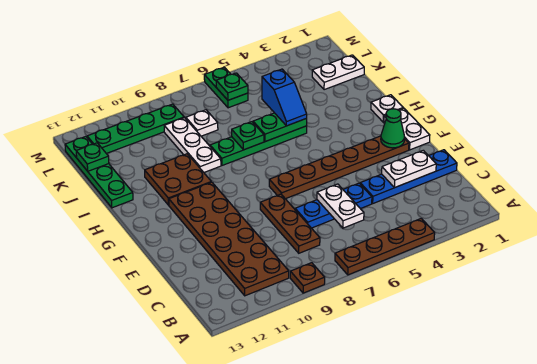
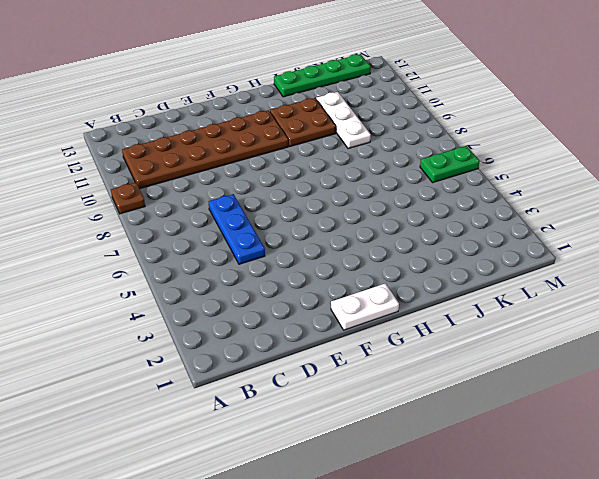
white 1x3 plate [316,92,371,149] -> white 1x3 plate turned to [164,118,221,172]
none -> brown 1x4 plate [335,218,435,275]
none -> brown 1x3 plate [260,194,320,253]
none -> blue 1x4 plate [360,150,457,203]

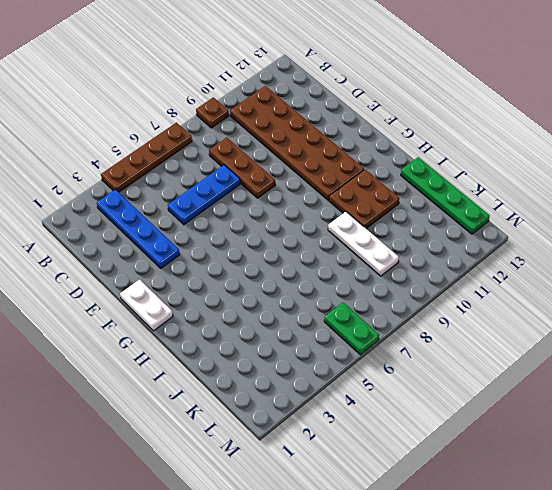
blue 1x4 plate [97,189,180,268] -> blue 1x4 plate turned to [360,150,457,203]
none -> brown 1x6 plate [269,136,409,199]
none -> white 1x1 plate [371,95,403,122]
none -> green 1x4 plate [210,126,307,165]

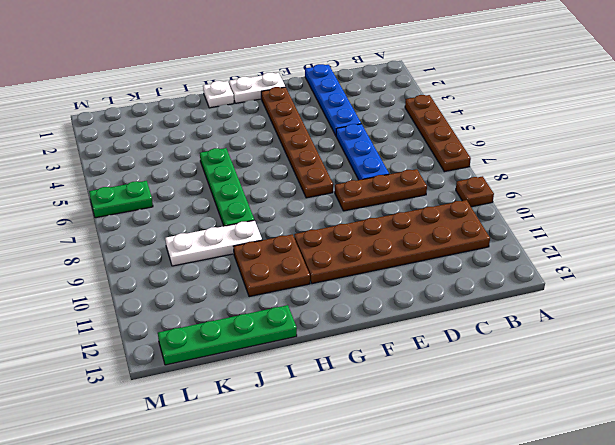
none -> white 1x2 plate [312,55,364,90]
none -> white 1x1 plate [186,110,218,136]
none -> green 1x4 plate [87,104,184,154]

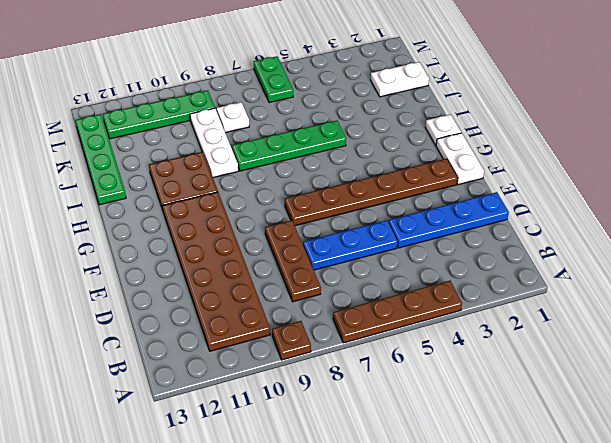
none -> white 1x2 plate [317,184,364,228]
none -> white 1x2 plate [382,150,436,188]
none -> green 1x1 cone [381,109,405,148]

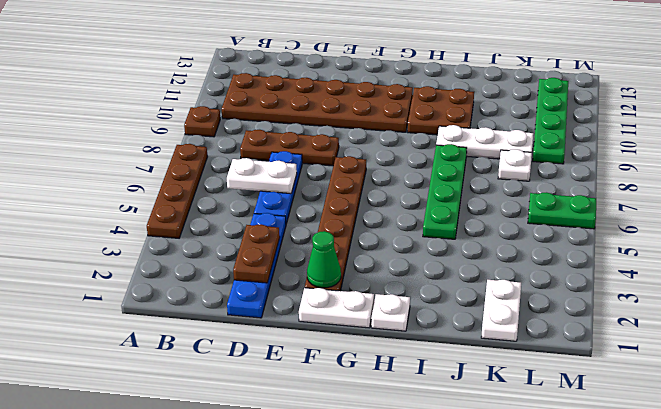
brown 1x2 plate [233,224,280,283] -> white 1x2 plate [382,150,436,188]
none -> green 1x4 plate [65,137,133,208]
none -> green 1x2 plate [253,113,307,142]
none -> green 1x1 plate [232,122,264,150]

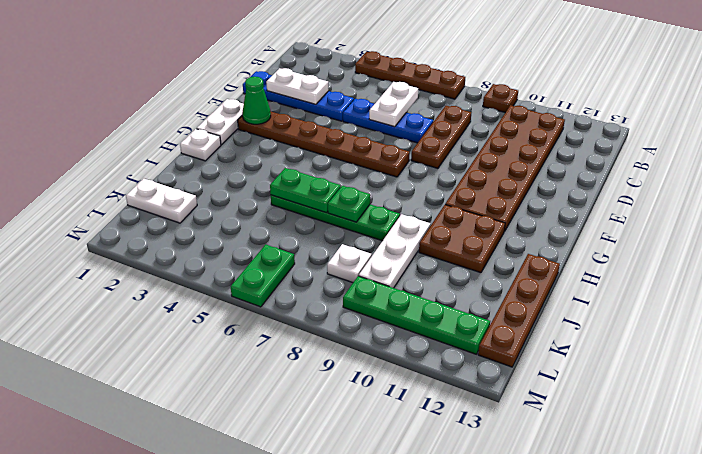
brown 1x4 plate [478,254,560,367] -> green 1x4 plate [65,137,133,208]
none -> green 1x1 plate [76,143,109,171]
none -> green 1x1 plate [216,73,248,100]
none -> blue 1x2 slope [262,69,307,126]

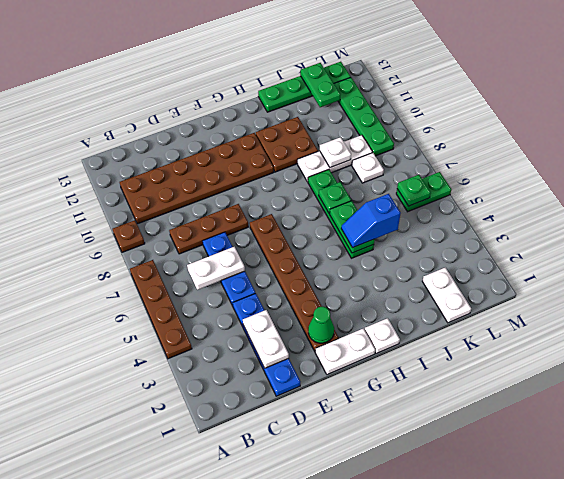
white 1x1 plate [320,137,351,168] -> none
green 1x2 plate [300,63,341,107] -> green 1x1 plate [76,143,109,171]

